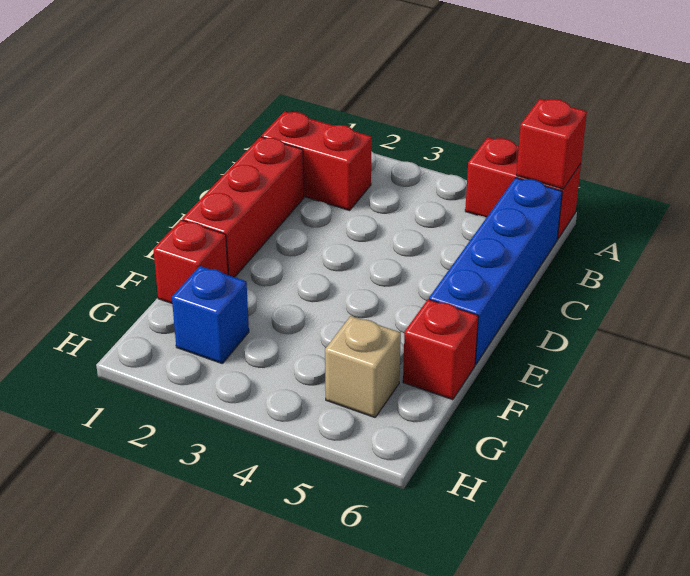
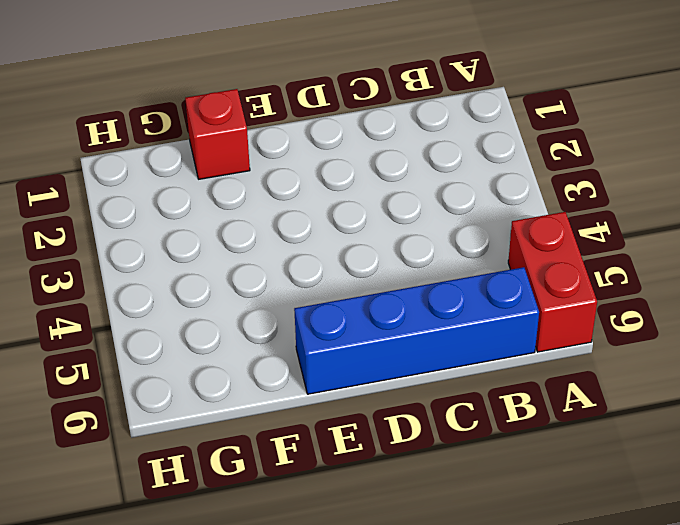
none -> red 1x2 brick [261,111,372,210]
none -> red 1x3 brick [182,137,304,277]

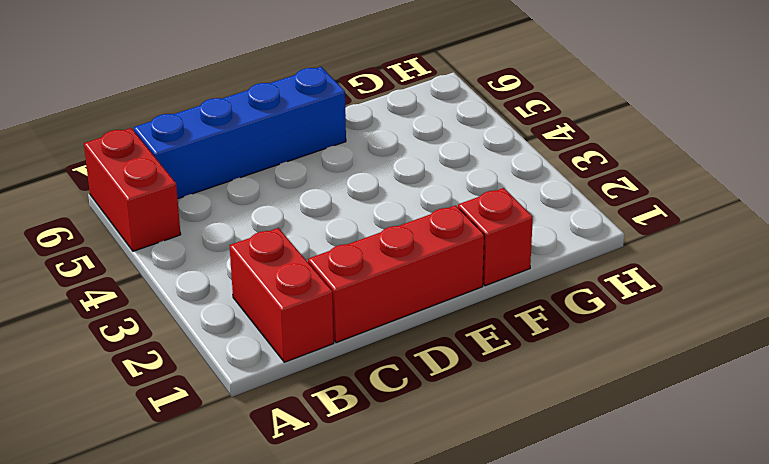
none -> red 1x1 brick [403,299,478,400]
none -> blue 1x1 brick [172,266,249,363]

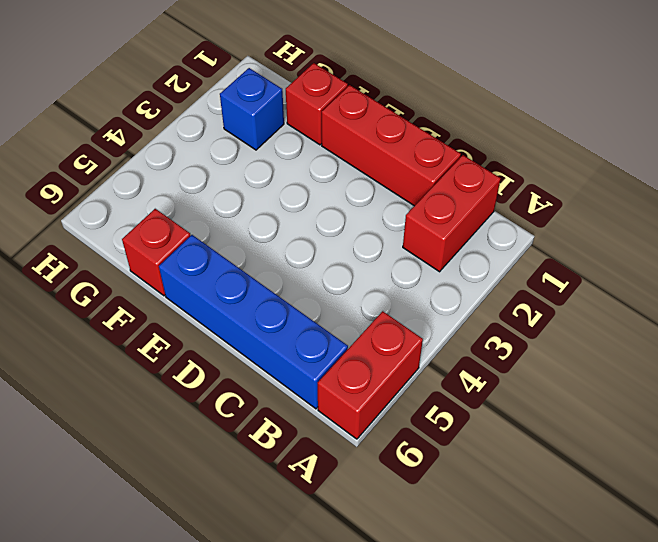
none -> tan 1x1 brick [325,316,401,417]
none -> red 1x1 brick [516,99,587,189]

